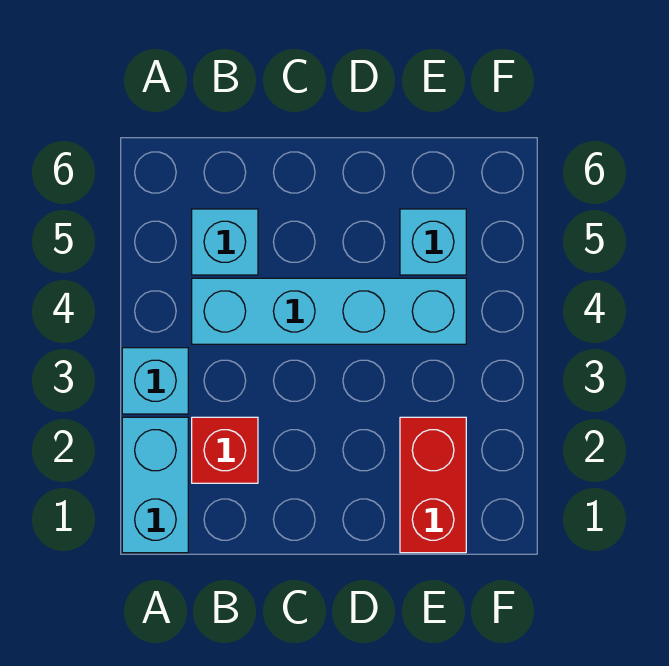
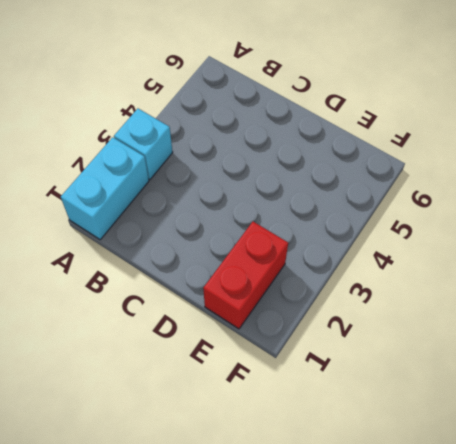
none -> red 1x1 brick [192,417,258,483]
none -> cyan 1x4 brick [192,278,466,344]

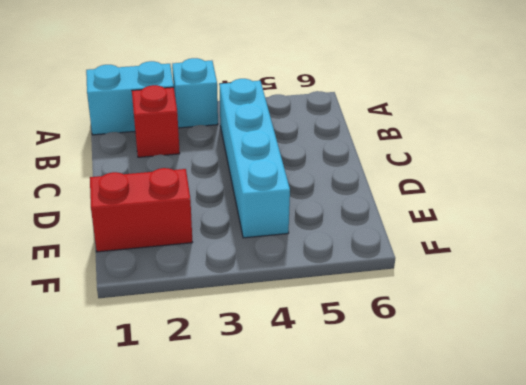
none -> cyan 1x1 brick [192,209,258,275]
none -> cyan 1x1 brick [400,209,466,275]

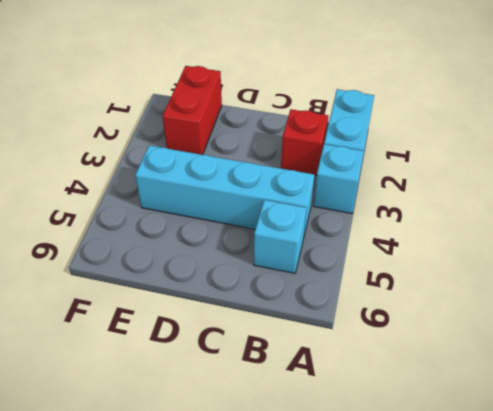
none -> cyan 1x1 brick [400,209,466,275]

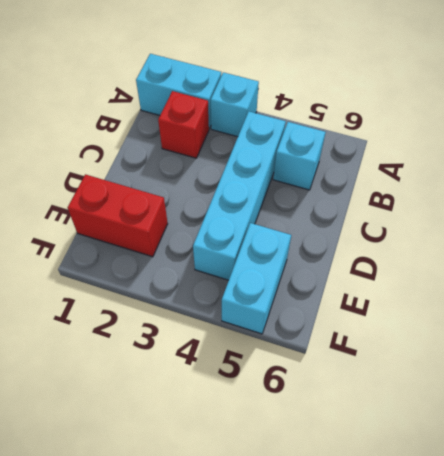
cyan 1x2 brick [222,223,291,334] -> cyan 1x1 brick [400,209,466,275]

